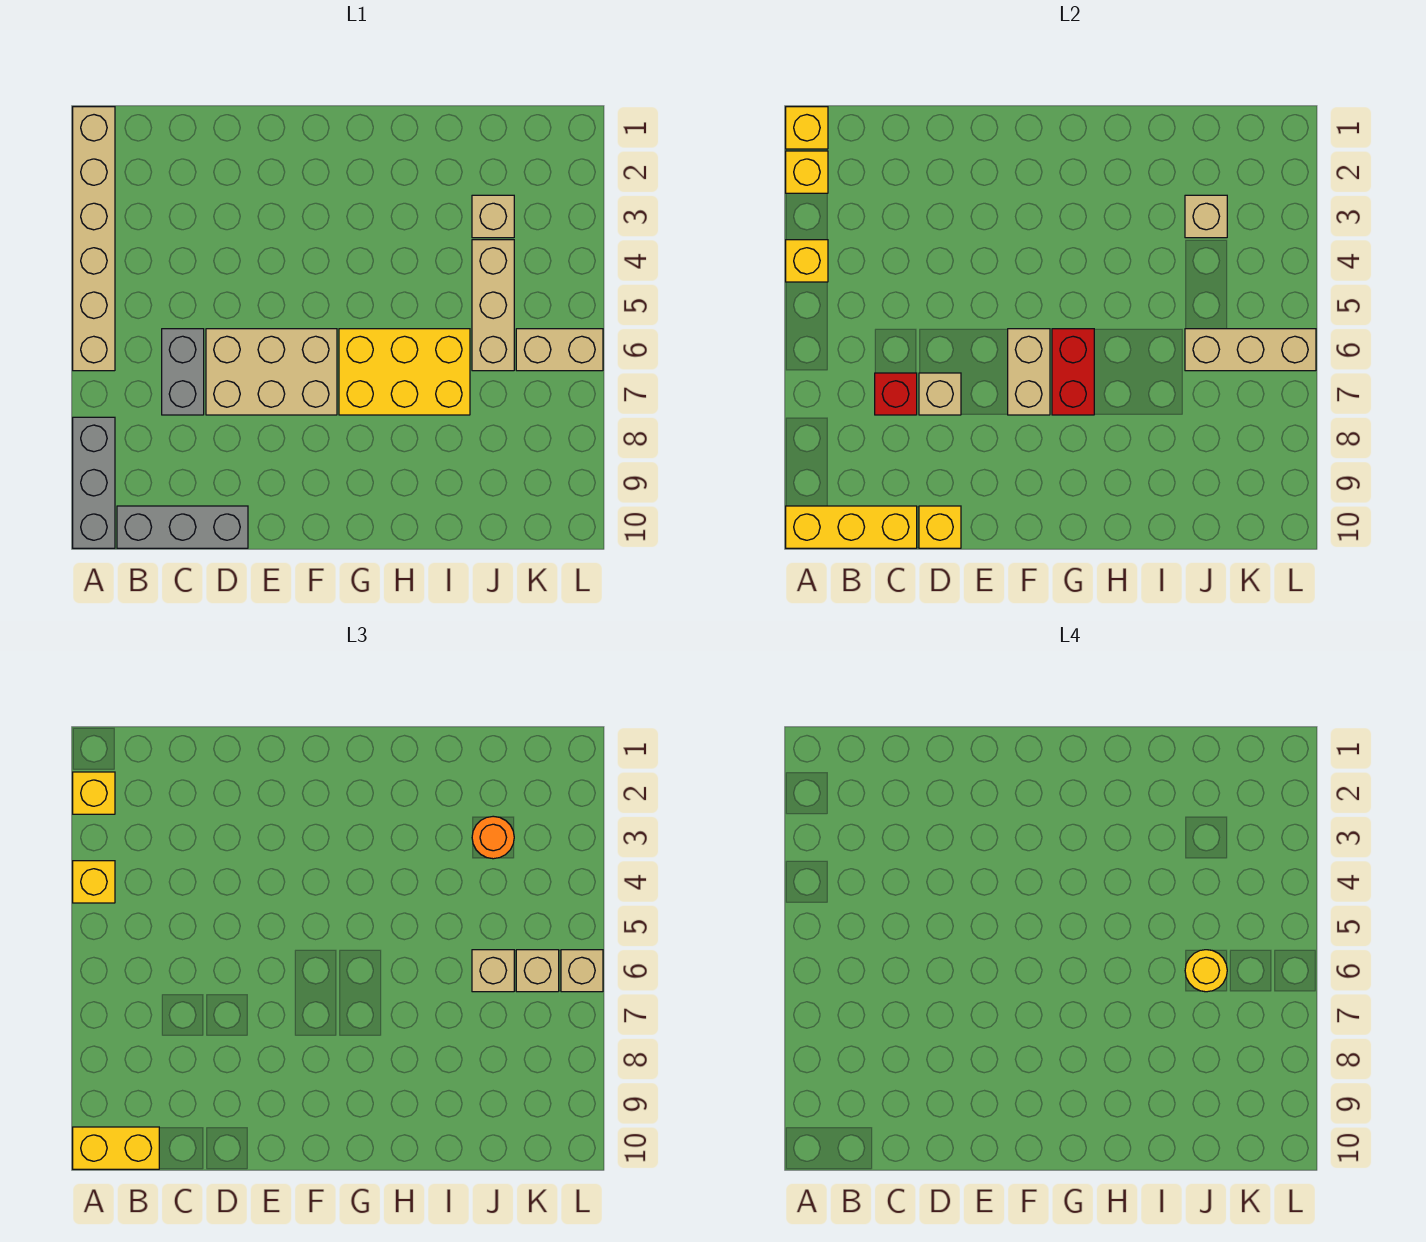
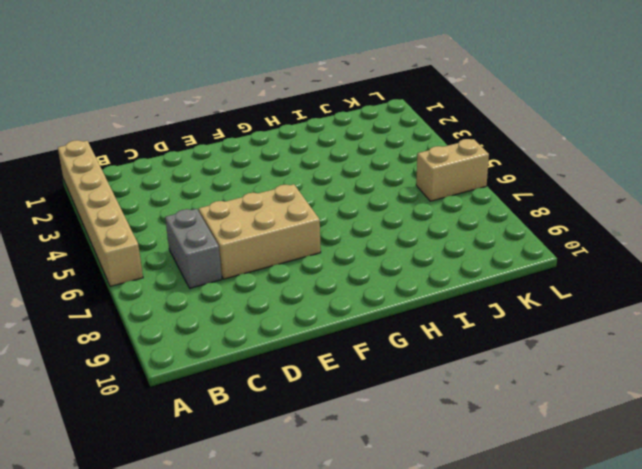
none -> grey 1x3 brick [73,417,115,548]
none -> grey 1x3 brick [117,506,248,548]
none -> yellow 2x3 brick [339,329,470,415]

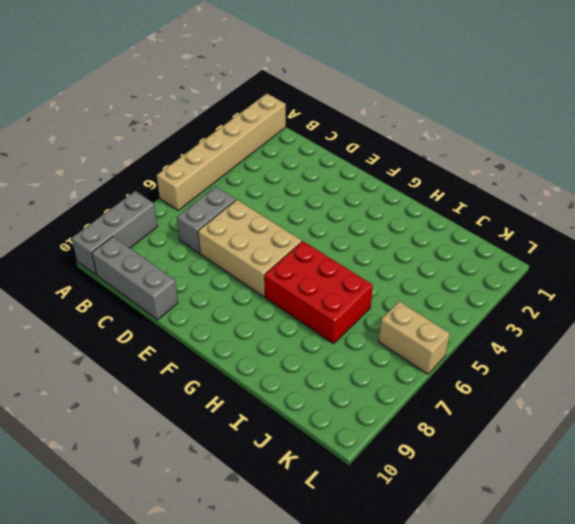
red 2x3 brick [264,241,373,344] -> yellow 2x3 brick [339,329,470,415]
none -> tan 1x1 brick [472,195,514,238]
none -> tan 1x3 brick [472,240,514,371]
none -> yellow 1x1 brick [786,107,828,149]

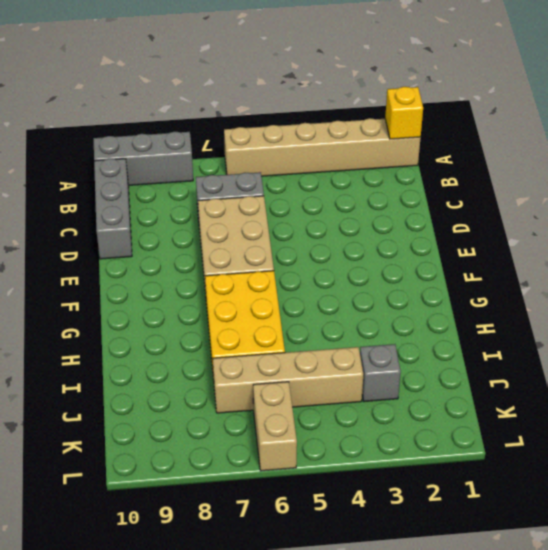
grey 1x1 brick [360,344,401,402] -> tan 1x1 brick [472,195,514,238]
tan 1x4 brick [213,347,363,413] -> tan 1x3 brick [472,240,514,371]
none -> yellow 1x1 brick [786,151,828,193]
none -> yellow 1x1 brick [786,240,828,282]
none -> yellow 1x3 brick [786,506,917,548]

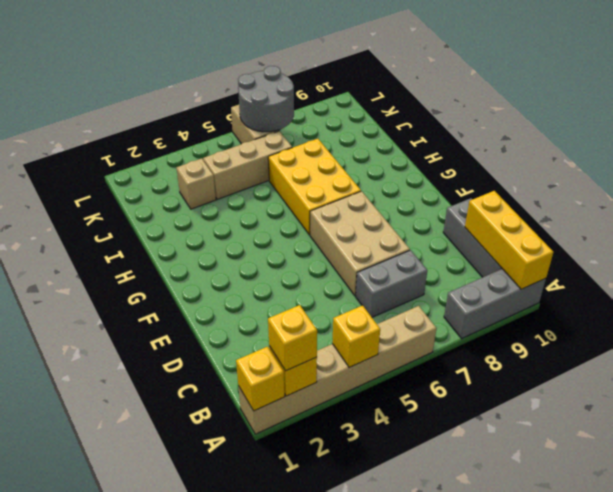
grey 2x2 round brick [238,66,294,132] -> tan 1x3 brick [1185,329,1316,371]
none -> red 1x1 brick [875,373,917,415]
none -> tan 1x1 brick [919,373,961,415]
none -> yellow 1x1 brick [919,506,961,548]

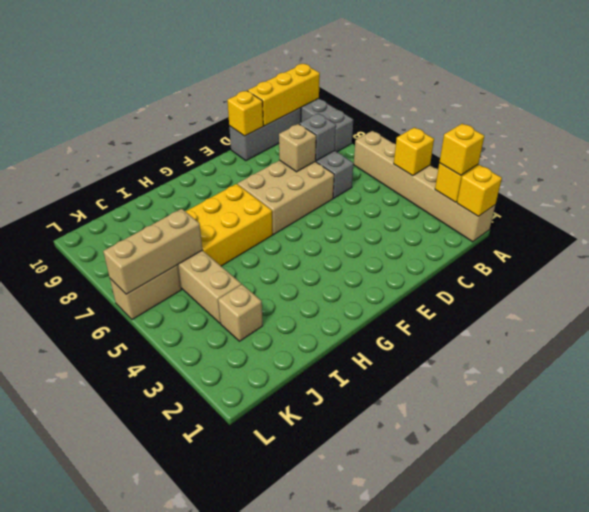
grey 1x1 brick [299,114,336,161] -> red 1x1 brick [875,373,917,415]
none -> tan 1x2 brick [1008,329,1050,415]
none -> red 1x2 brick [1052,329,1094,415]
none -> tan 1x1 brick [1185,195,1227,238]

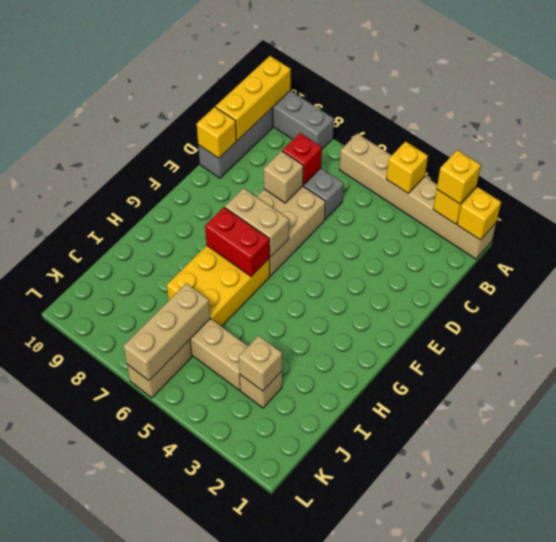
none -> yellow 1x1 brick [73,861,115,903]
none -> yellow 1x2 brick [73,1127,159,1169]
none -> orange 1x1 round brick [472,816,514,859]

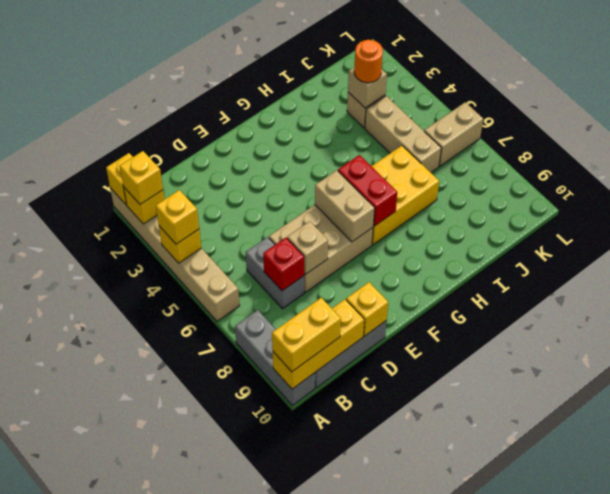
none -> tan 1x3 brick [1185,329,1316,371]
none -> tan 1x1 brick [472,950,514,992]
none -> tan 1x1 brick [516,950,559,992]

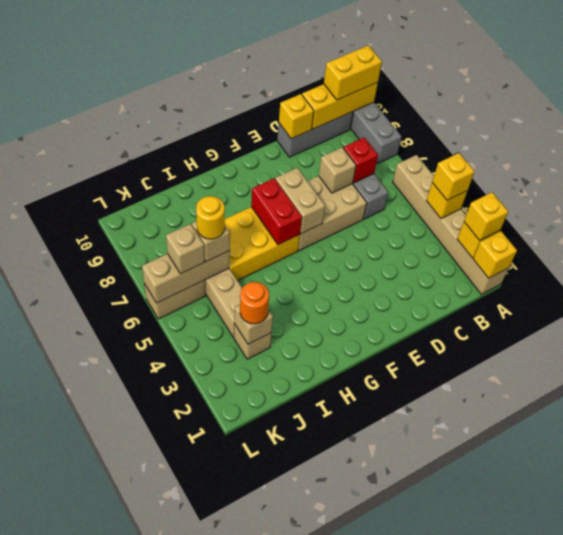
none -> tan 1x1 brick [561,950,603,992]

